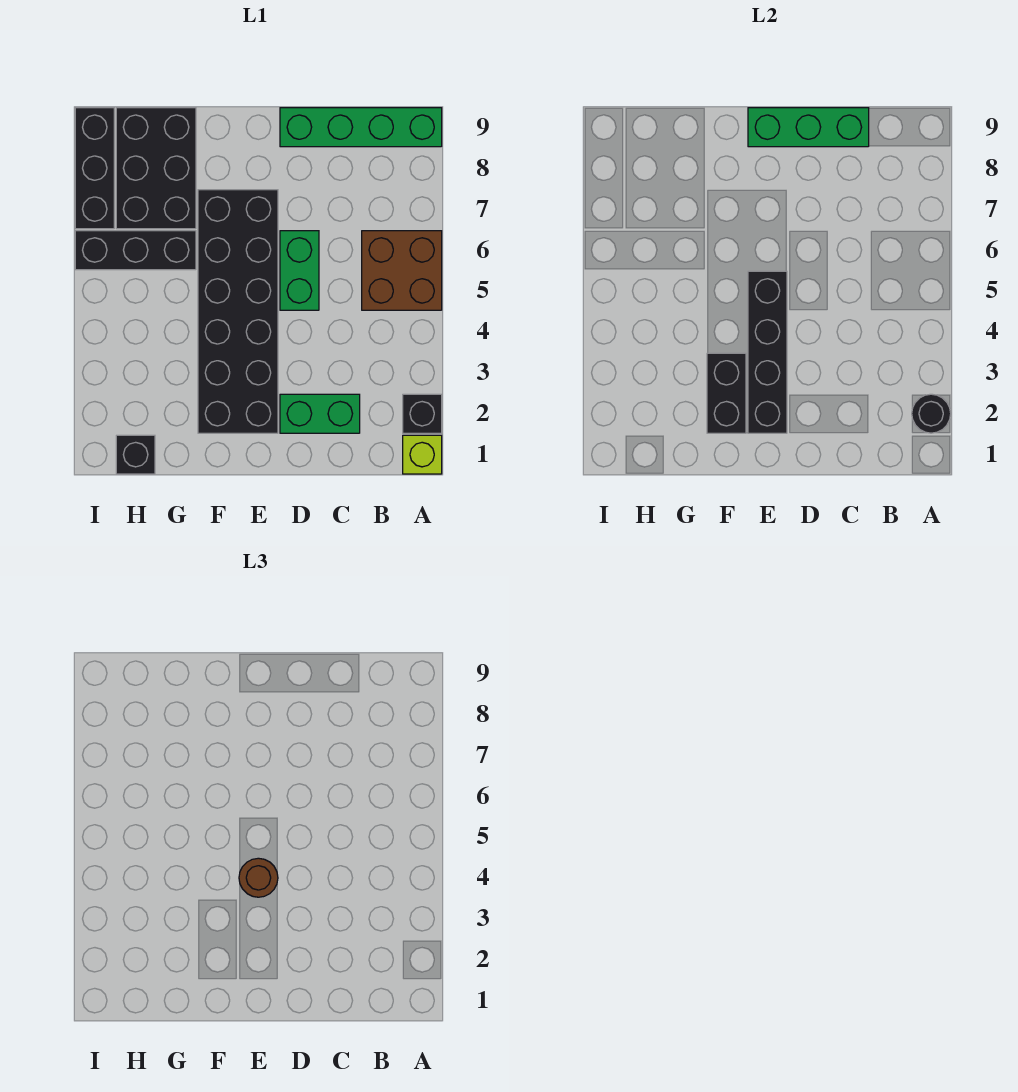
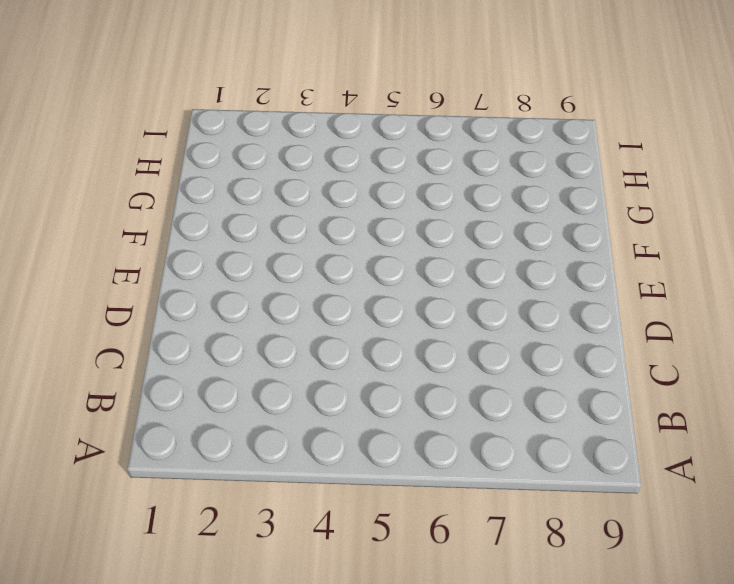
none -> lime 1x1 brick [403,435,442,474]
none -> black 1x1 brick [403,394,442,433]
none -> brown 2x2 brick [362,231,442,310]

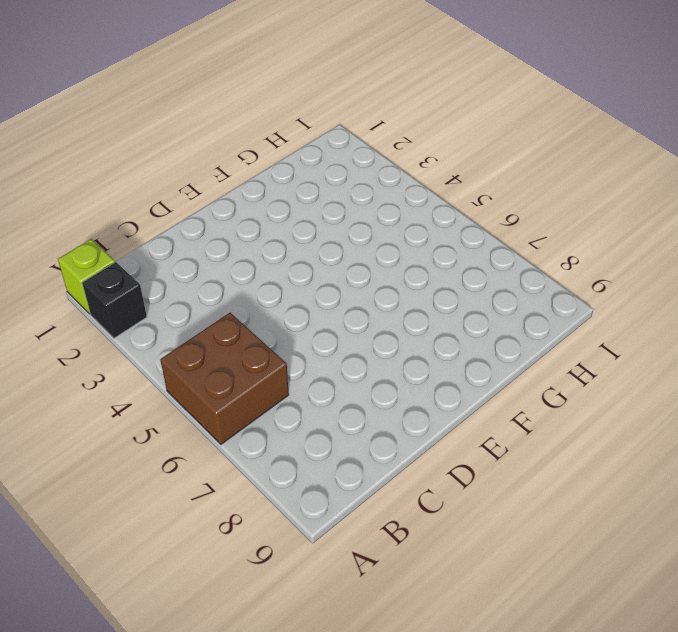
none -> green 1x4 brick [280,108,442,147]
none -> green 1x2 brick [280,394,360,433]
none -> green 1x2 brick [280,231,319,310]

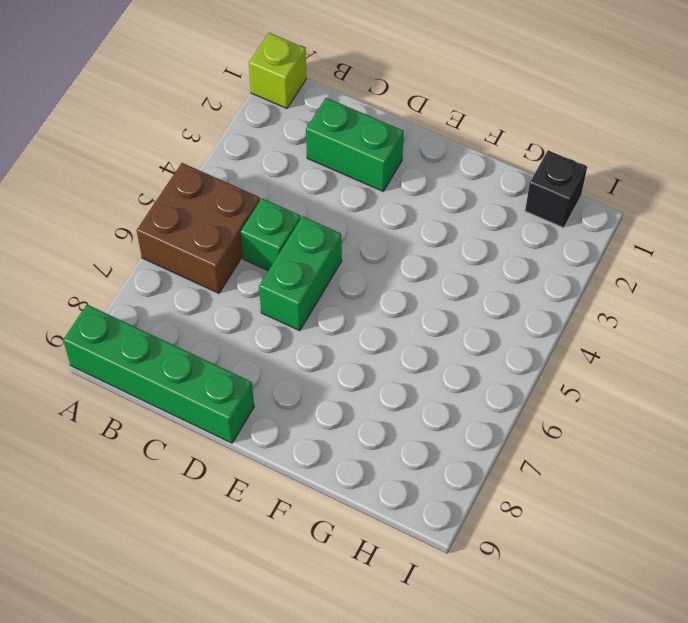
green 1x1 brick [241,199,301,271] -> none
none -> black 1x1 brick [403,394,442,433]
none -> black 2x6 brick [198,190,278,433]
none -> black 1x3 brick [75,231,196,270]

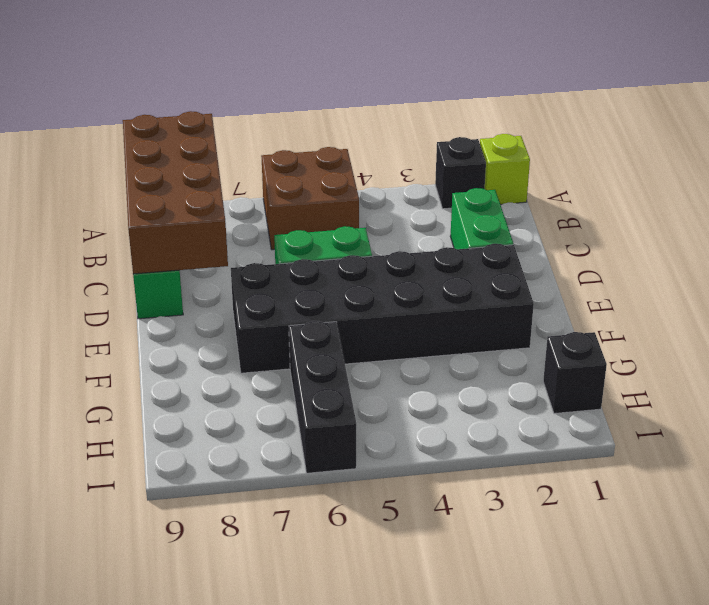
brown 2x4 brick [123,111,228,274] -> green 1x3 brick [748,108,869,147]
none -> black 2x3 brick [116,108,196,229]
none -> black 1x3 brick [75,108,114,229]
none -> black 1x1 round brick [912,394,951,433]

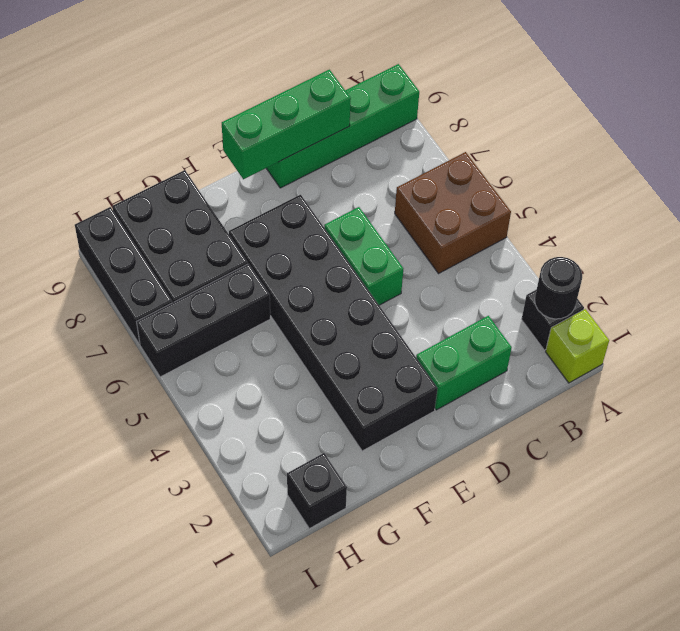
none -> black 1x4 brick [748,271,787,433]
none -> black 1x2 brick [707,353,746,433]
none -> brown 1x1 round brick [239,858,278,897]

